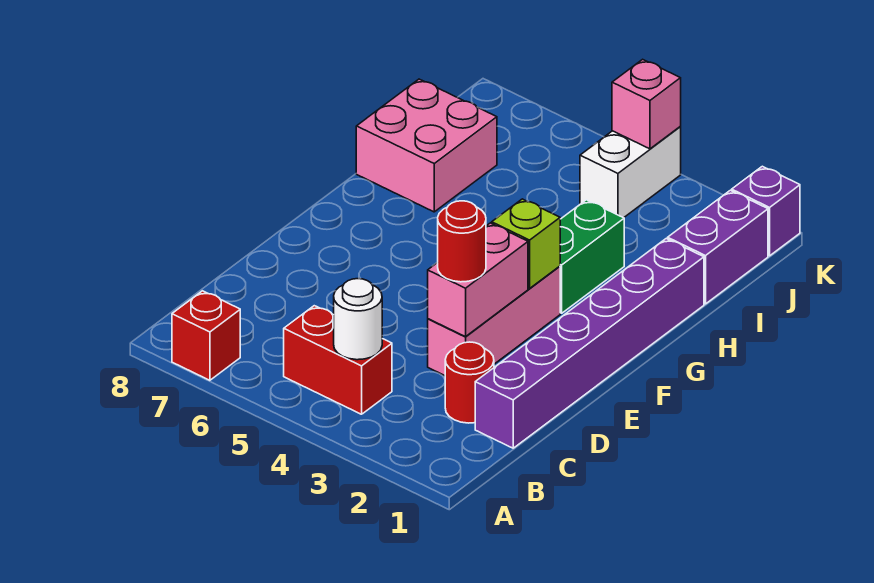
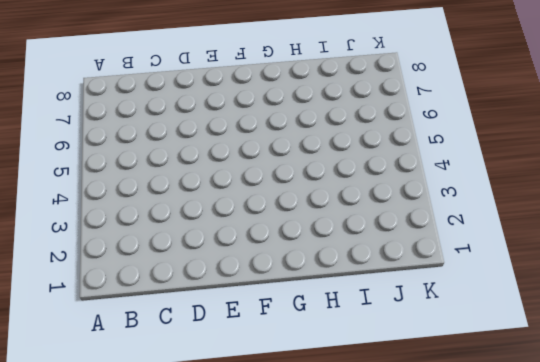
none -> red 1x1 brick [172,291,240,380]
none -> red 1x2 brick [284,306,392,414]
none -> purple 1x6 brick [475,239,704,448]

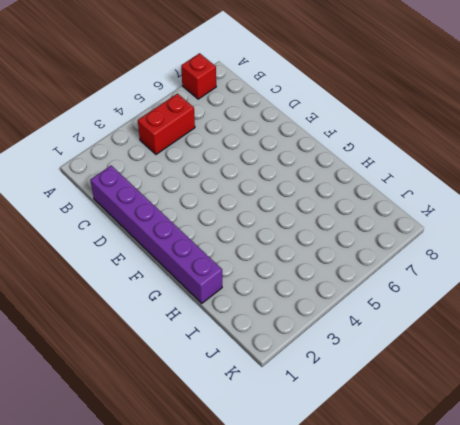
none -> red 1x1 round brick [445,342,494,423]
none -> pink 1x3 brick [428,266,560,376]
none -> green 1x2 brick [560,200,624,313]

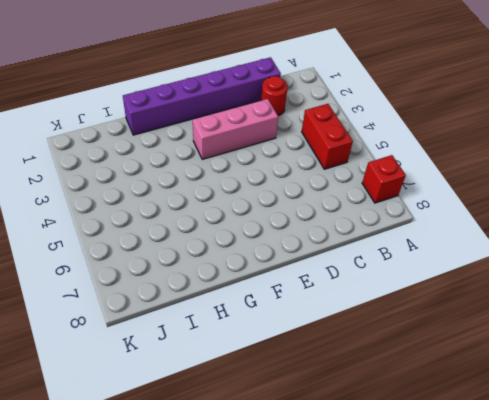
none -> green 1x2 brick [560,200,624,313]
none -> pink 2x2 brick [356,79,497,212]
none -> purple 1x2 brick [668,190,768,304]

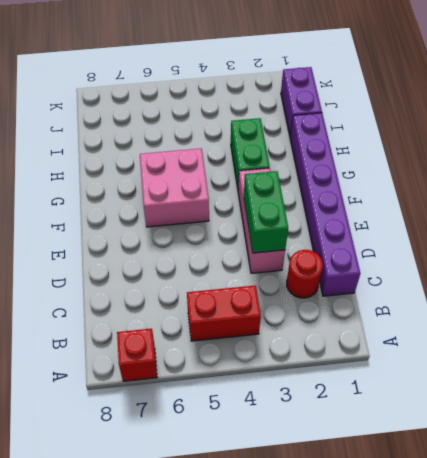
green 1x2 brick [244,171,288,253] -> pink 1x2 brick [428,223,528,337]
pink 2x2 brick [140,148,209,227] -> pink 2x2 brick moved to [356,79,497,212]
none -> white 1x2 brick [580,127,681,218]
none -> purple 1x1 brick [732,166,800,256]
none -> white 1x1 round brick [334,279,382,360]

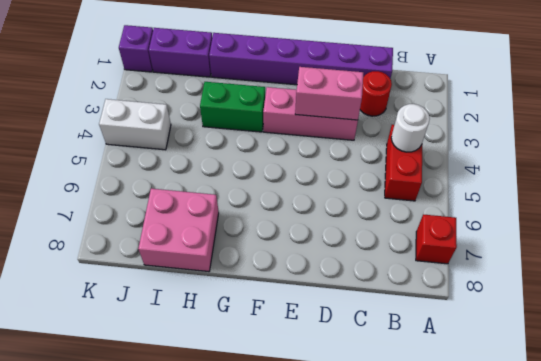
none -> lime 1x1 brick [492,199,560,288]
none -> pink 1x1 brick [612,59,681,149]
none -> red 1x1 round brick [438,201,486,282]

